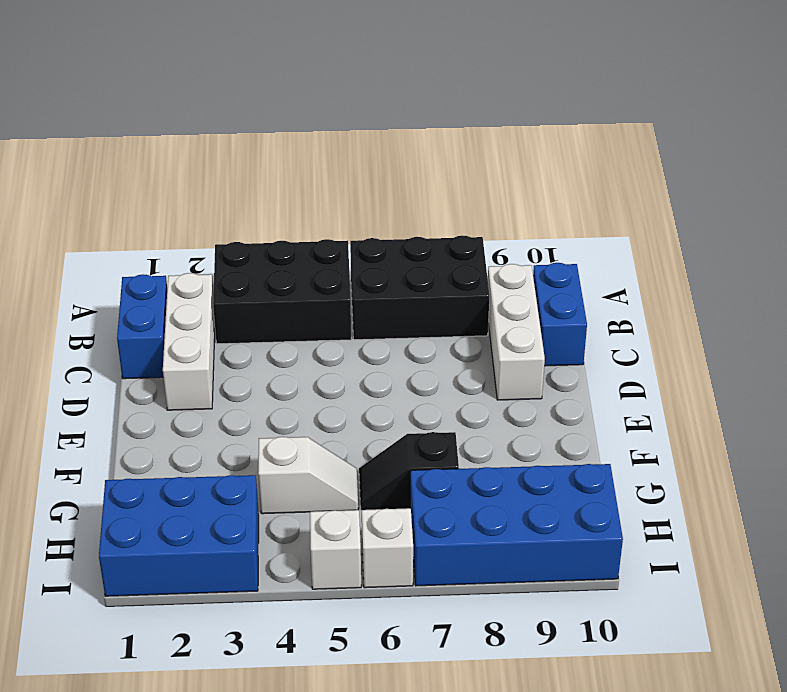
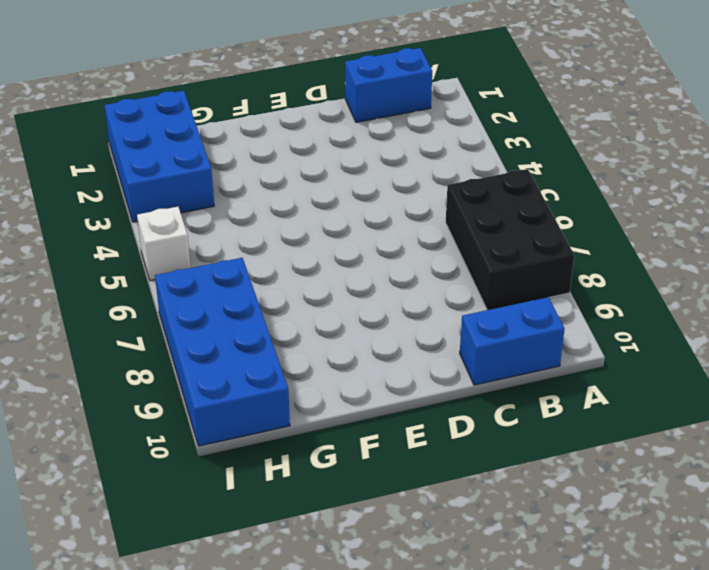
none -> black 2x3 brick [213,239,351,344]
none -> white 1x3 brick [163,273,215,410]
none -> white 1x3 brick [488,264,545,400]

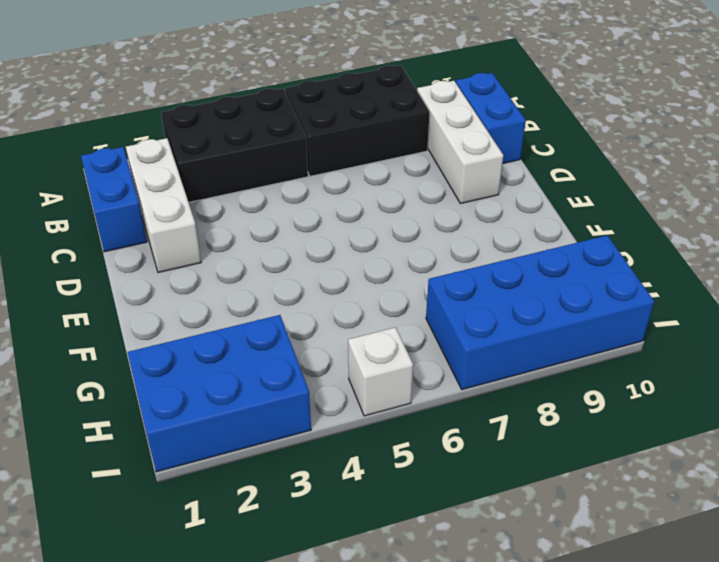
none -> white 1x2 slope [258,437,358,514]
none -> black 1x2 slope [359,432,459,510]
none -> white 1x1 brick [362,508,413,588]

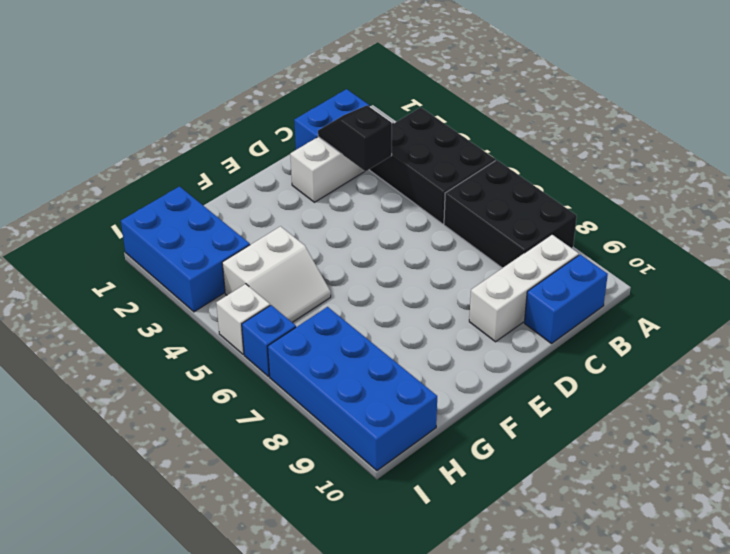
black 1x2 slope [318,105,392,171] -> black 1x2 slope moved to [359,432,459,510]
white 2x2 slope [222,226,331,322] -> white 1x2 slope [258,437,358,514]
blue 1x1 brick [242,305,296,376] -> white 1x1 brick [362,508,413,588]

